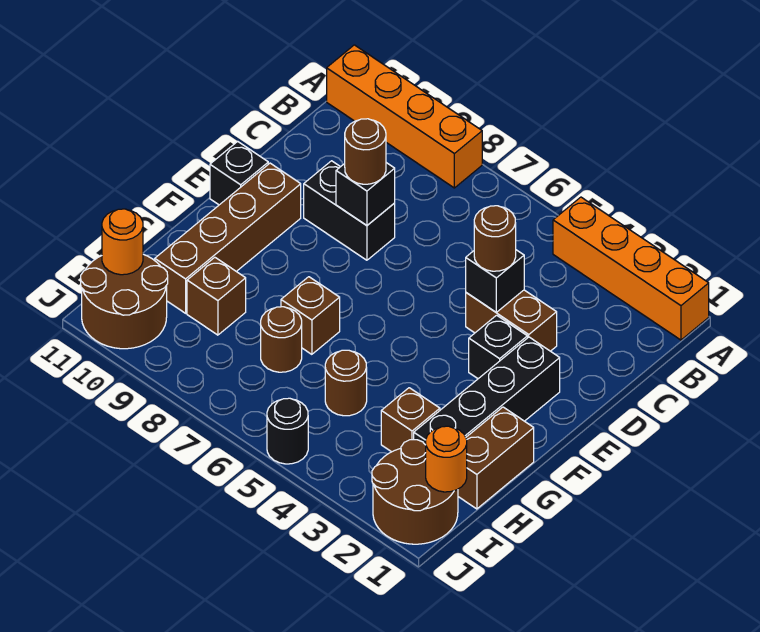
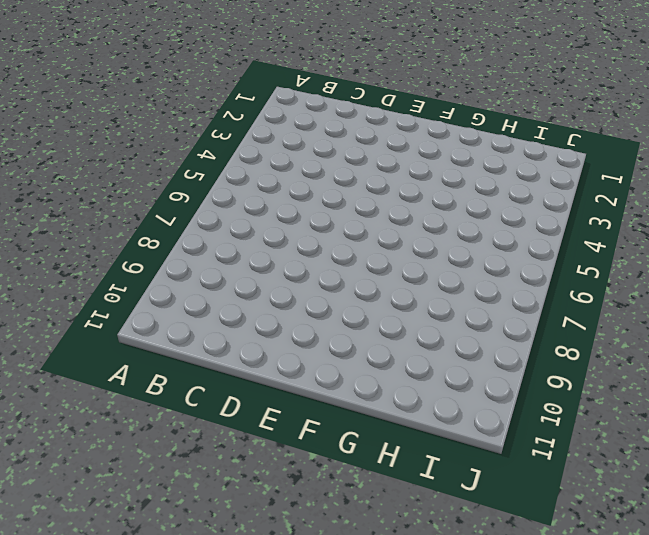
none -> orange 1x4 brick [553,197,709,340]
none -> orange 1x4 brick [327,45,482,188]
none -> brown 1x2 brick [466,290,557,351]

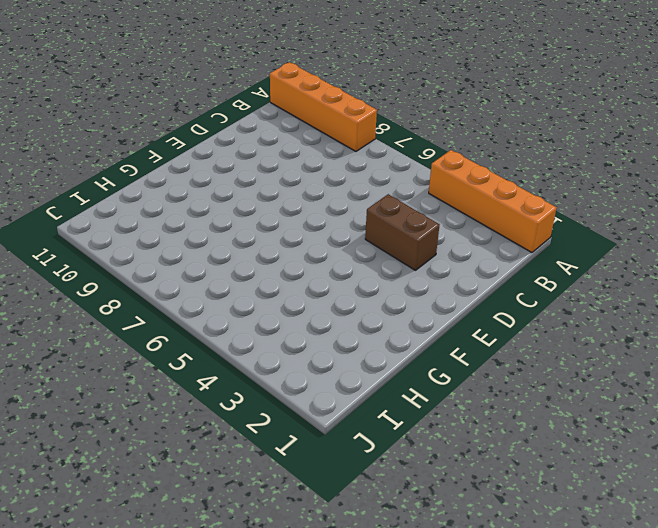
none -> black 1x2 brick [304,161,395,260]
none -> black 1x4 brick [414,337,560,445]
none -> black 1x1 brick [469,315,527,379]

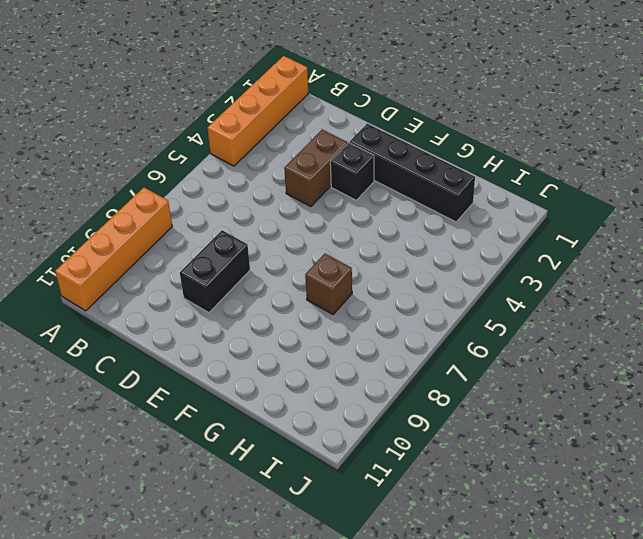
none -> brown 1x4 brick [155,163,301,313]
none -> black 1x1 brick [210,141,268,205]
none -> brown 1x2 brick [458,407,534,509]

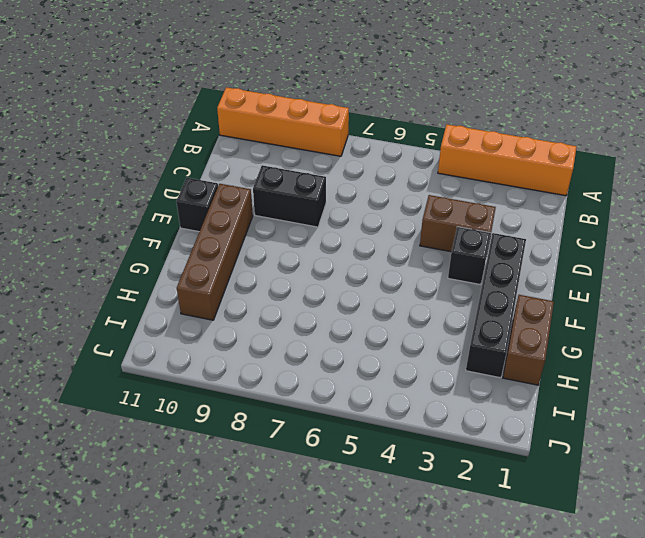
none -> brown 1x1 brick [281,277,340,354]
none -> brown 1x1 brick [381,388,440,452]
none -> brown 1x1 round brick [325,350,367,416]

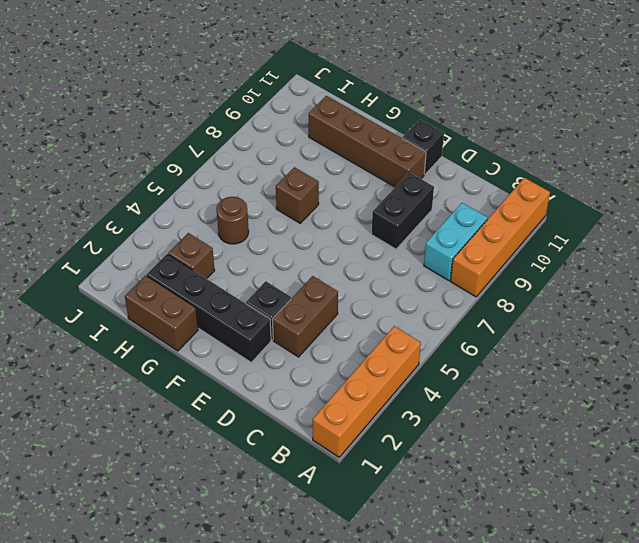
cyan 1x2 brick [424,203,488,281] -> none
none -> brown 1x1 round brick [261,307,302,372]
none -> brown 1x1 brick [187,257,246,335]
none -> brown 2x2 round brick [372,440,458,544]

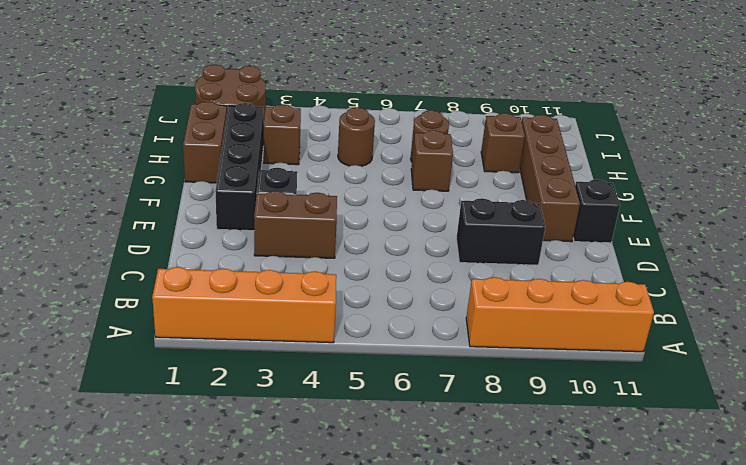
none -> brown 2x2 round brick [81,254,168,349]
none -> black 1x1 round brick [267,398,308,464]
none -> black 1x1 brick [466,250,524,312]

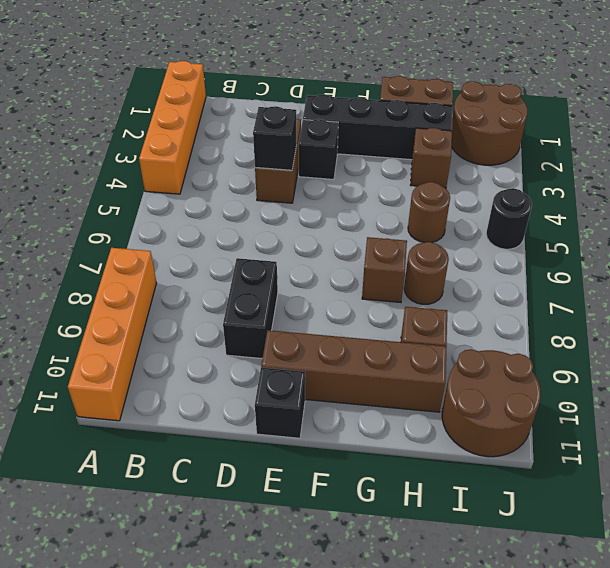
none -> black 1x1 brick [336,163,395,225]
none -> orange 1x1 round brick [426,426,467,492]
none -> orange 1x1 round brick [102,209,143,275]

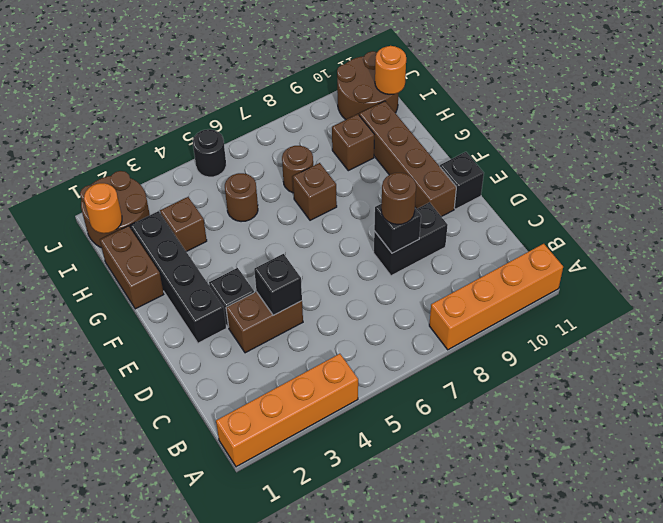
none -> brown 1x1 round brick [474,206,516,271]

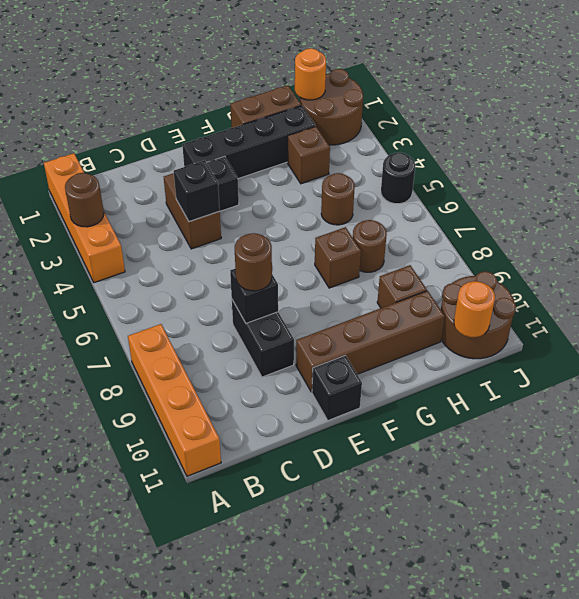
brown 1x1 round brick [65,173,104,227] -> brown 1x1 round brick moved to [474,206,516,271]

